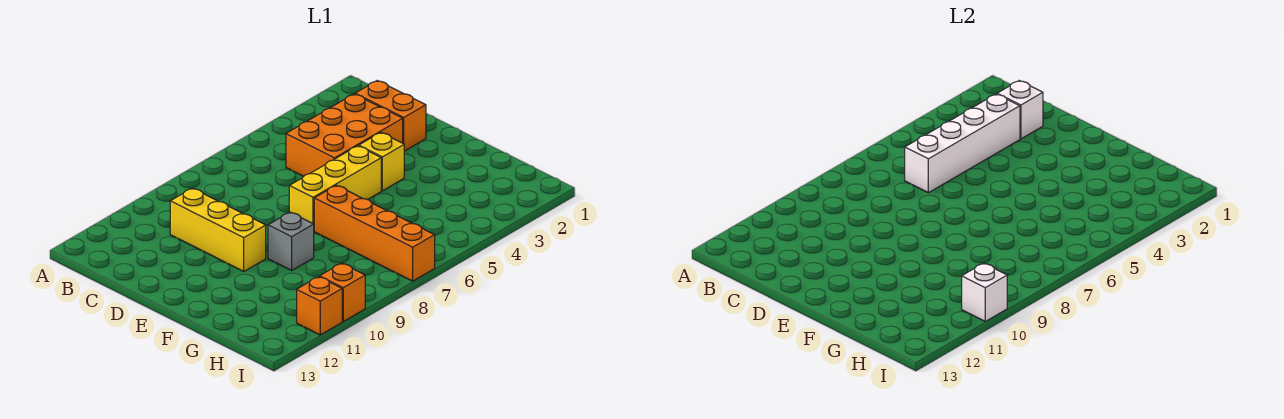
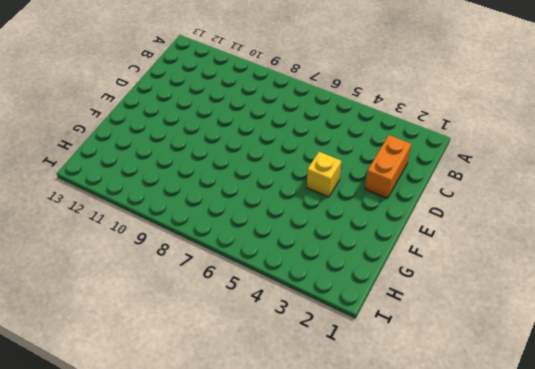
none -> orange 2x3 brick [286,94,403,176]
none -> yellow 1x3 brick [170,188,266,271]
none -> yellow 1x3 brick [289,146,381,224]

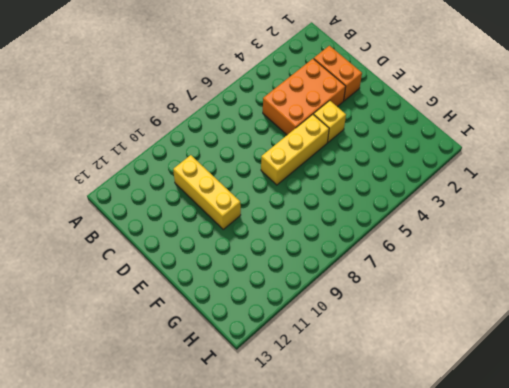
none -> orange 1x4 brick [314,185,435,281]
none -> grey 1x1 brick [268,212,314,270]
none -> orange 1x1 brick [320,263,365,321]

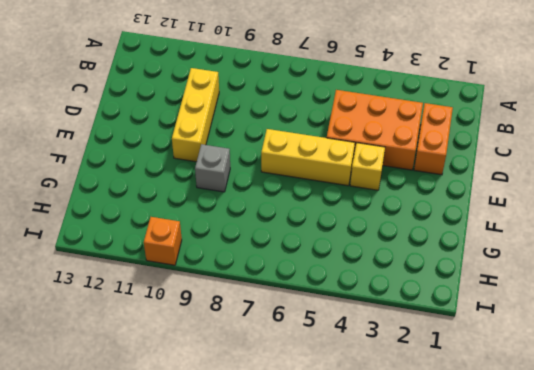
none -> orange 1x4 brick [314,185,435,281]
none -> orange 1x1 brick [297,277,342,335]
none -> white 1x1 brick [997,81,1043,139]

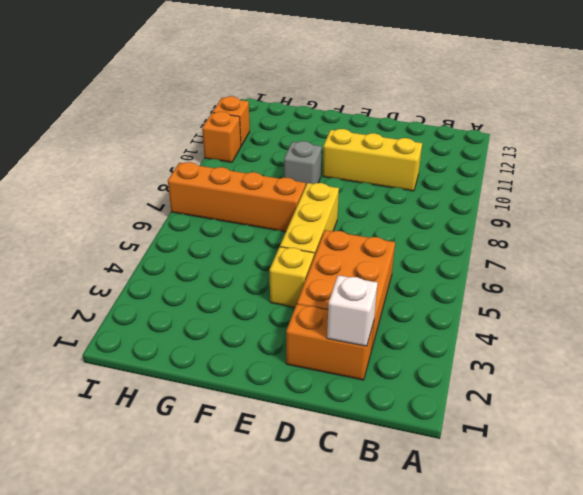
none -> white 1x4 brick [905,94,1020,193]
none -> white 1x1 brick [962,263,1007,321]

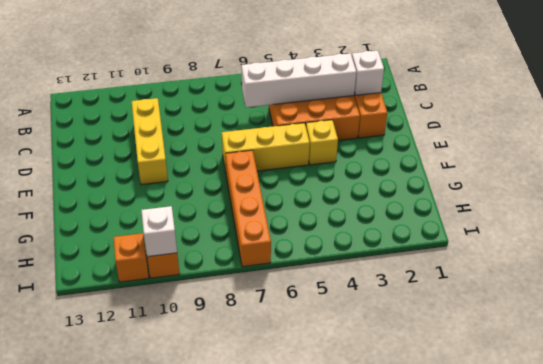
none -> grey 1x1 brick [268,212,314,270]

